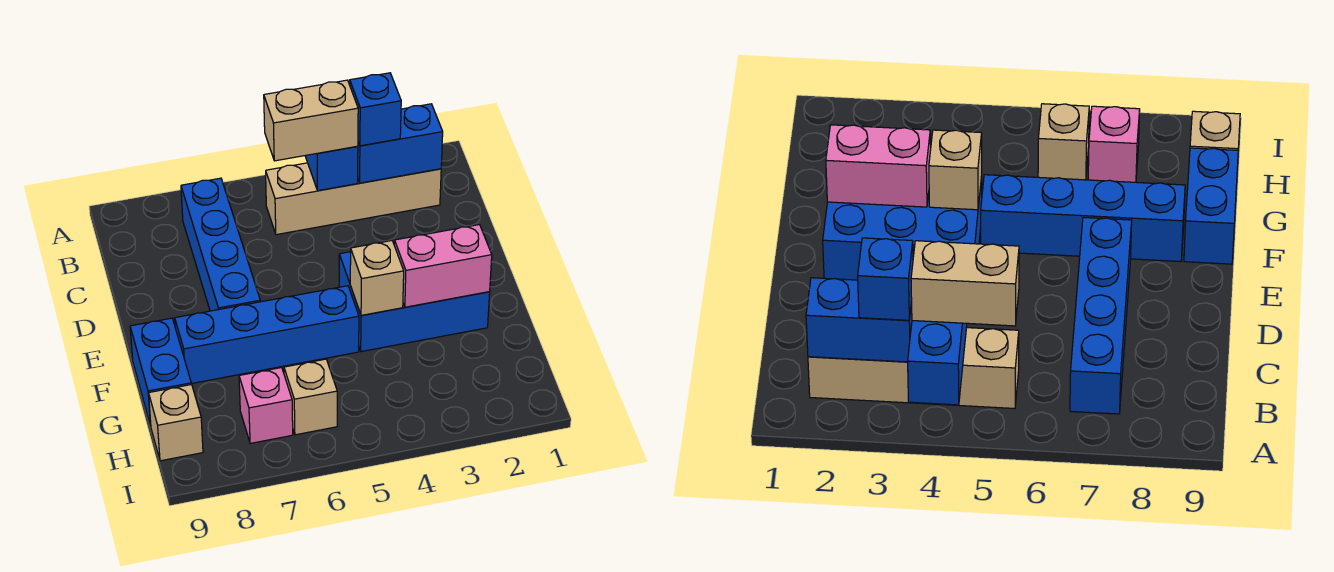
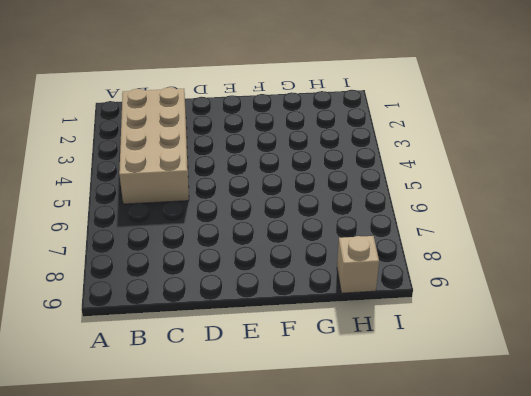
tan 2x4 brick [119,87,189,204] -> tan 1x4 brick [266,163,441,235]
none -> blue 1x4 brick [181,178,260,311]
none -> blue 2x3 brick [339,252,490,352]
none -> blue 1x4 brick [175,286,359,384]

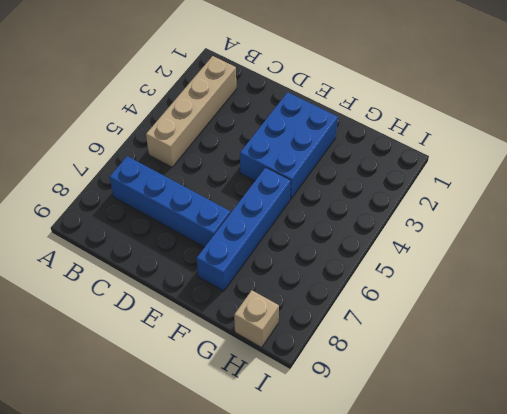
none -> blue 1x2 brick [130,318,191,426]
none -> tan 1x1 brick [284,359,337,435]
none -> pink 1x1 brick [239,368,293,443]

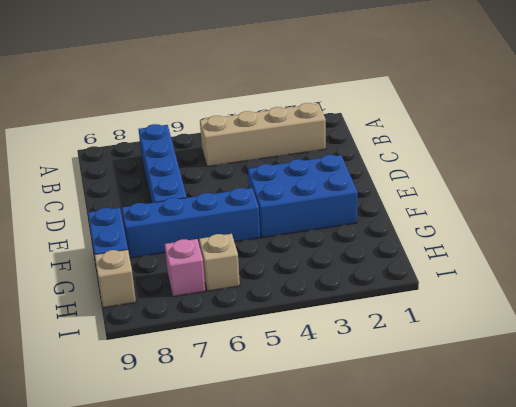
none -> blue 1x2 brick [305,146,358,191]
none -> blue 1x2 brick [358,104,443,183]
none -> pink 1x2 brick [394,225,492,307]

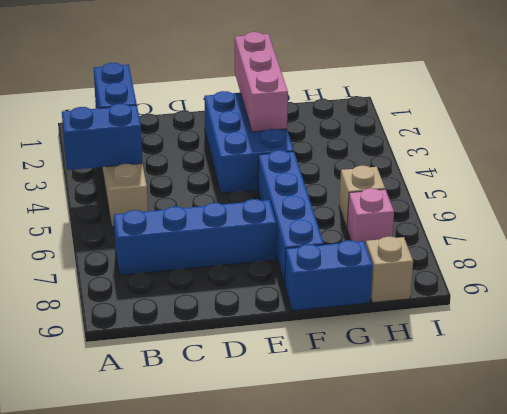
pink 1x3 brick [235,32,288,132] -> pink 1x2 brick [394,225,492,307]
none -> tan 1x1 brick [350,241,404,315]
none -> blue 1x1 brick [350,73,401,146]
none -> tan 1x2 brick [264,80,358,161]

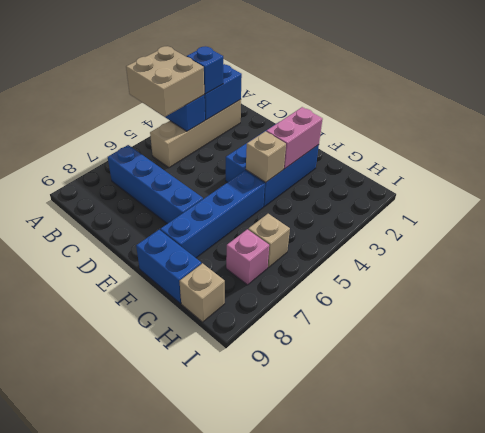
tan 2x2 brick [126,46,204,117] -> tan 1x2 brick [264,80,358,161]

